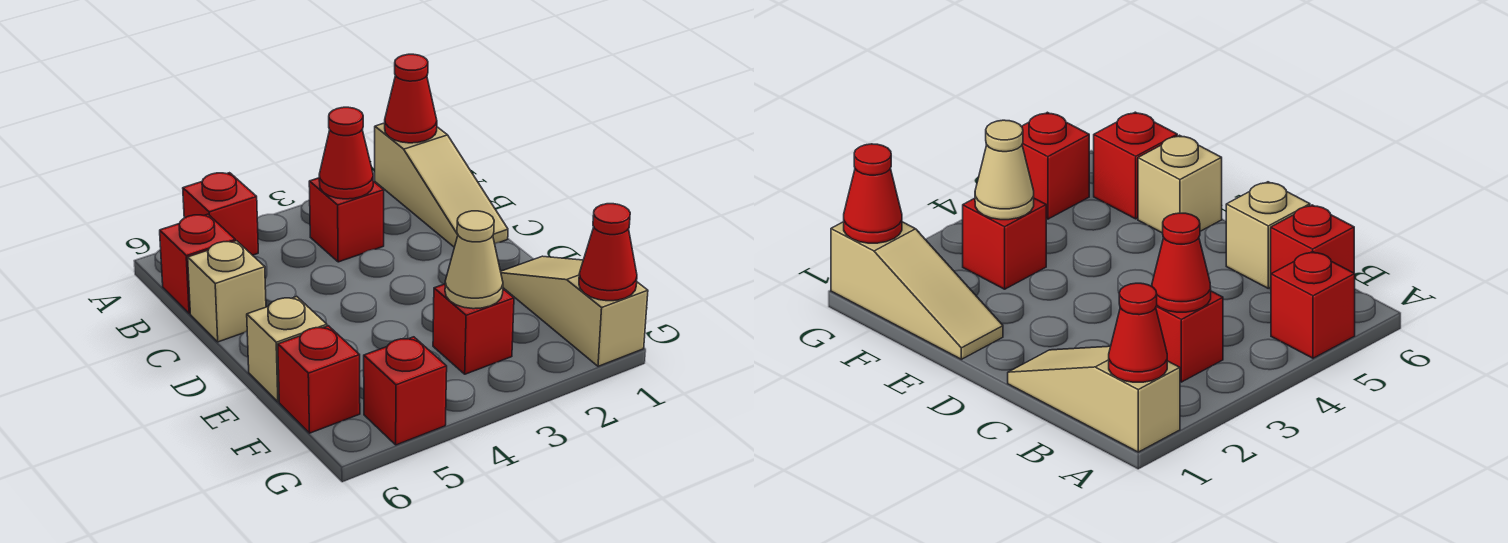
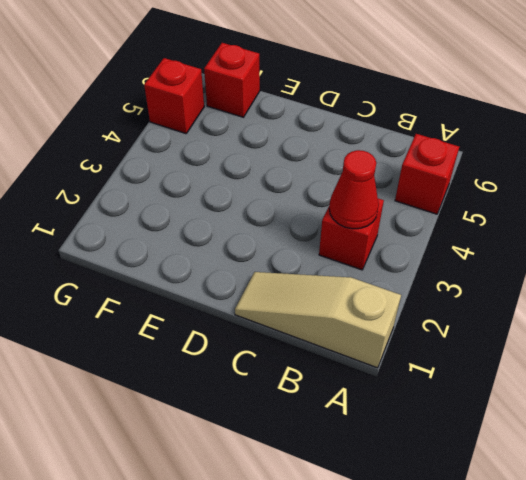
none -> red 1x1 brick [160,214,235,314]
none -> tan 1x1 brick [188,241,266,342]
none -> tan 1x3 slope [501,256,648,366]

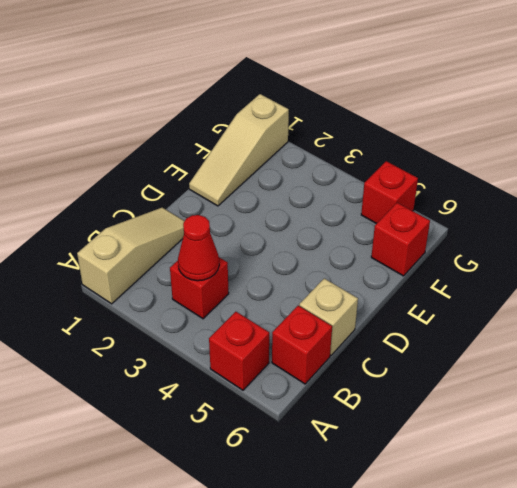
none -> tan 1x1 brick [247,297,327,402]
none -> red 1x1 brick [433,284,514,374]
none -> red 1x1 cone [385,54,437,143]

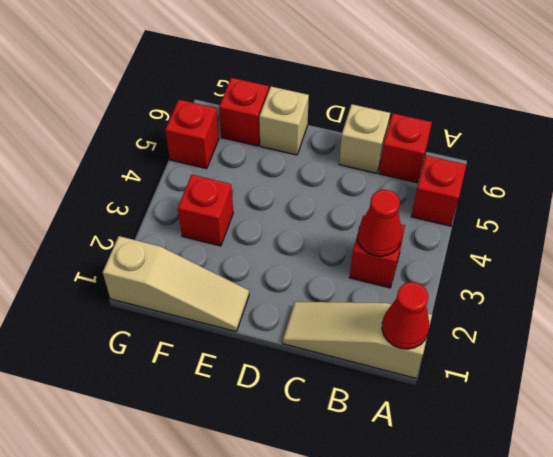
none -> tan 1x1 cone [445,211,503,309]
none -> red 1x1 cone [579,204,637,301]

